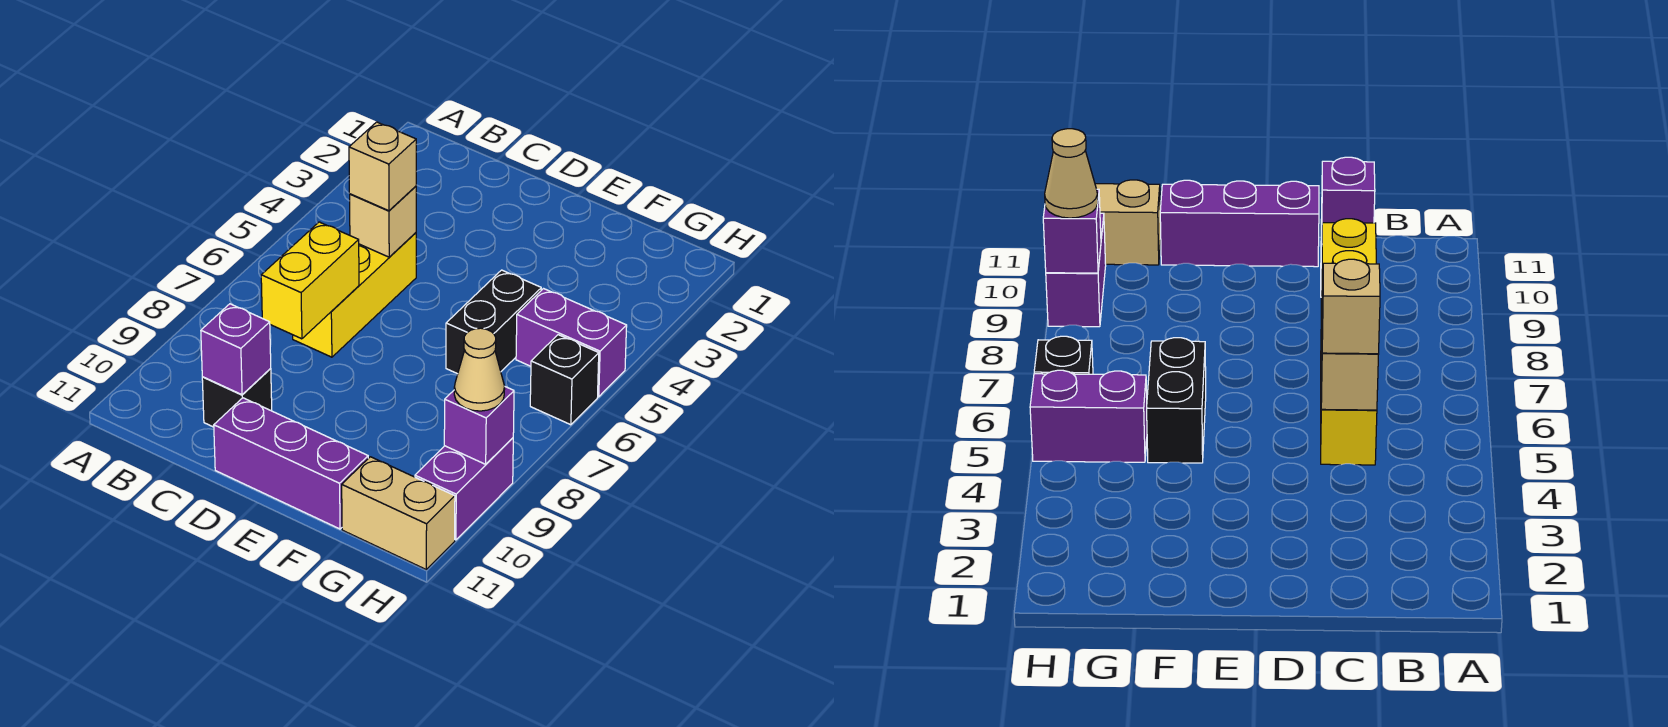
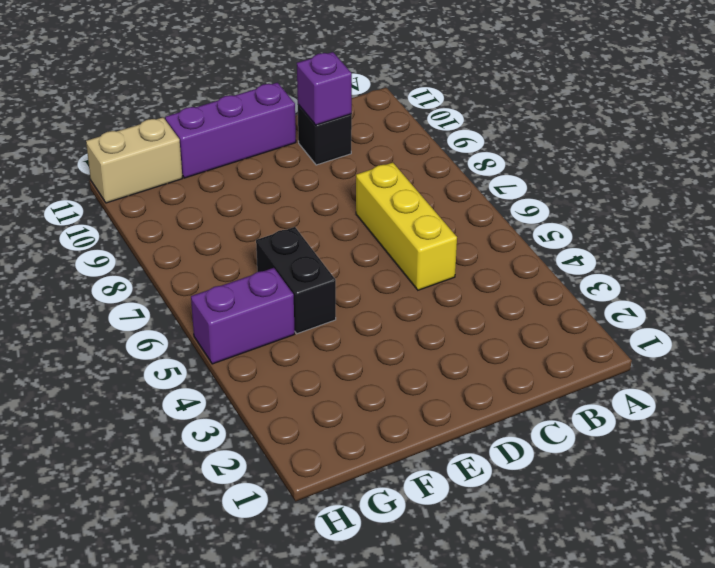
none -> black 1x1 brick [530,335,599,425]
none -> purple 1x2 brick [415,438,513,540]
none -> tan 1x1 brick [350,186,416,257]

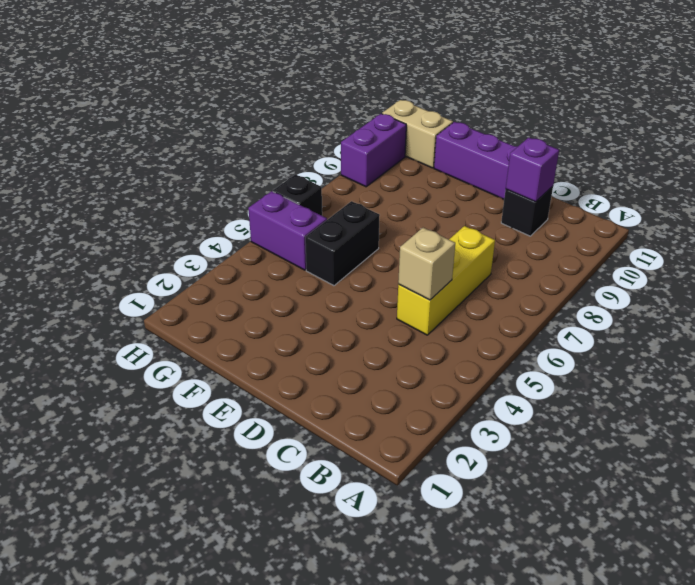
none -> yellow 1x2 brick [261,222,359,339]
none -> purple 1x1 brick [444,387,514,464]
none -> tan 1x1 brick [349,122,416,211]

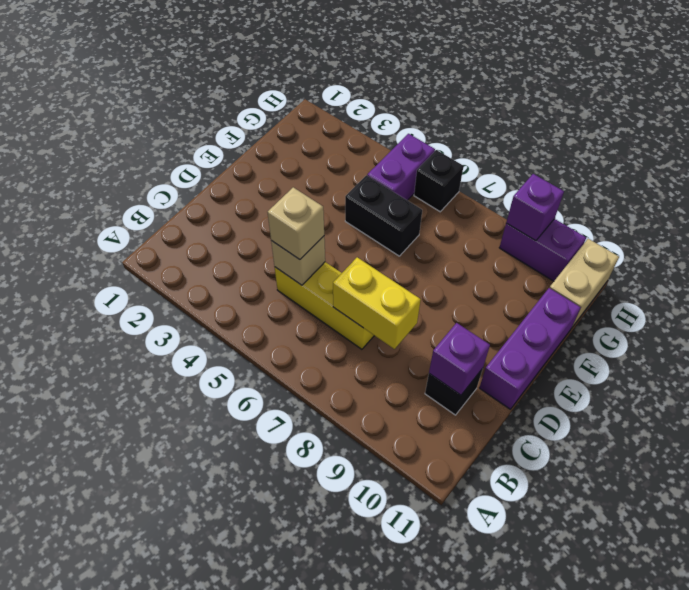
none -> tan 1x1 cone [454,328,505,411]

